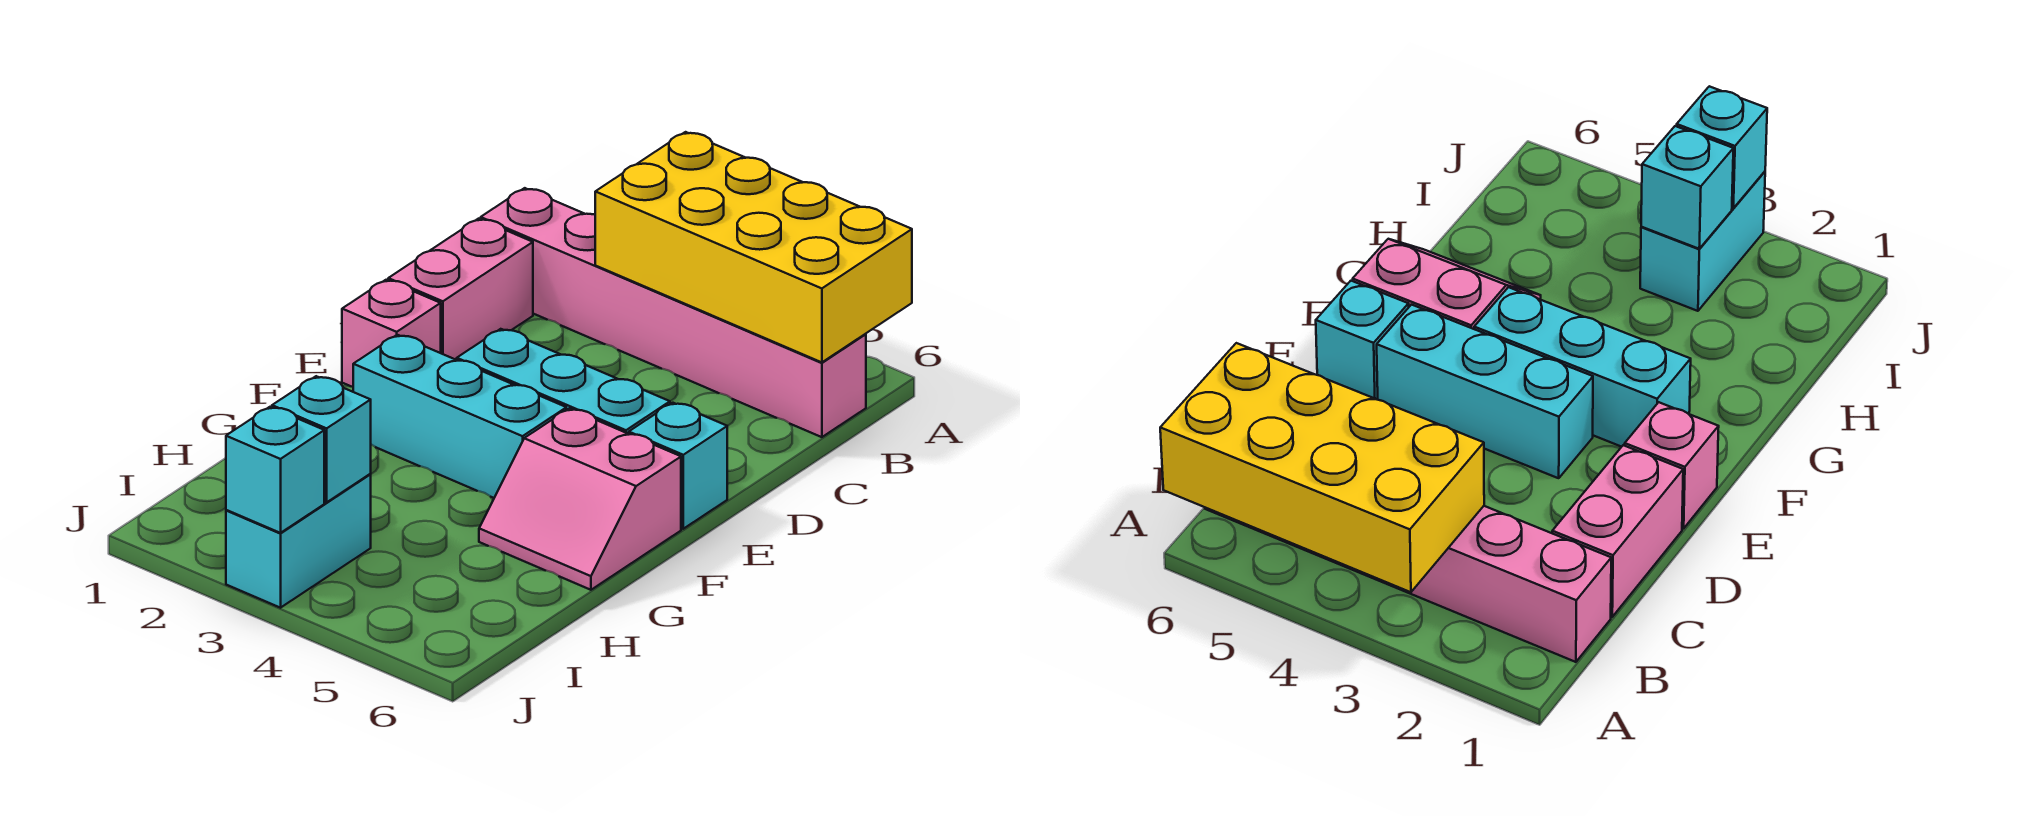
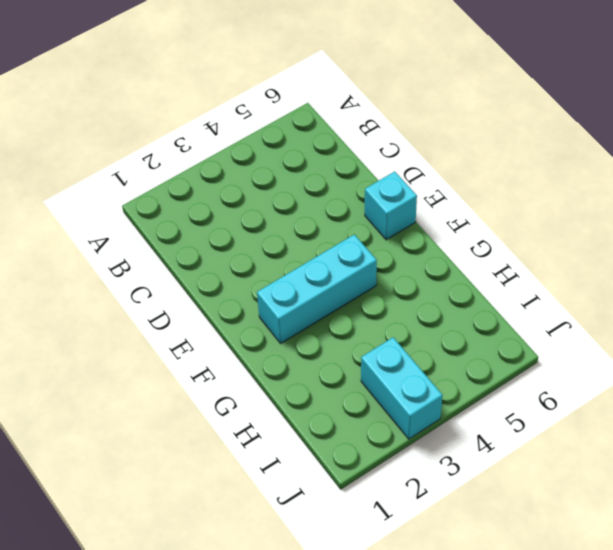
none -> pink 1x6 brick [481,188,866,437]
none -> pink 1x2 brick [388,219,533,360]

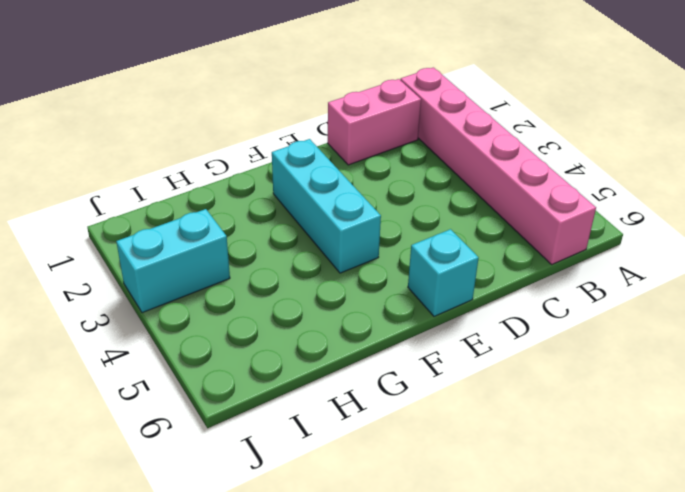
none -> pink 1x1 brick [342,280,441,387]
none -> cyan 1x3 brick [457,329,670,434]

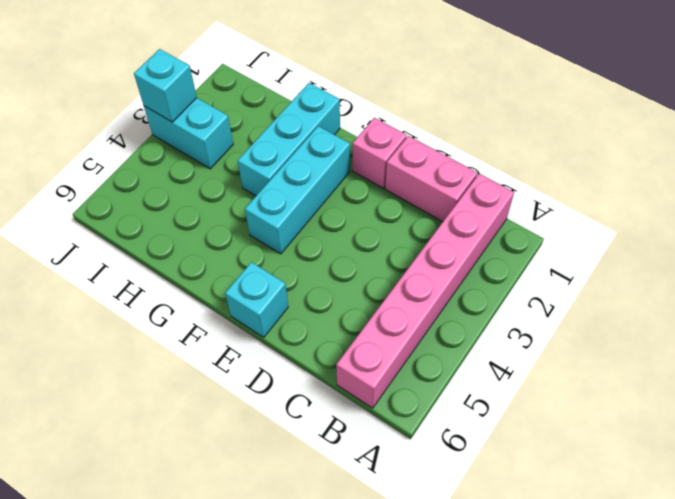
cyan 1x3 brick [238,83,340,196] -> cyan 1x3 brick moved to [457,329,670,434]
none -> pink 2x2 slope [479,409,681,590]
none -> yellow 2x4 brick [595,132,912,362]

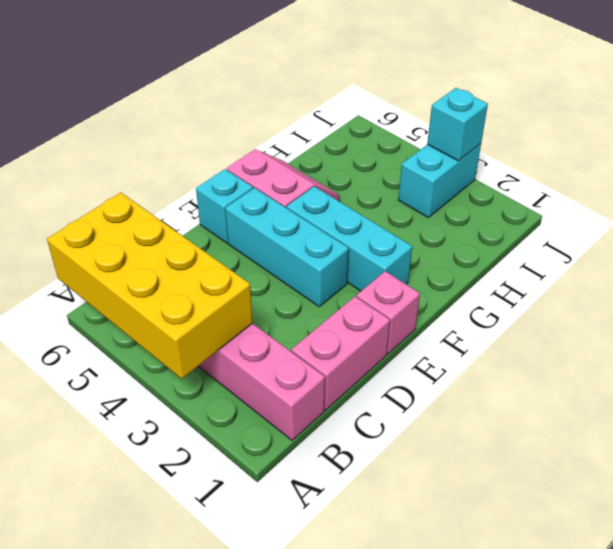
none -> cyan 1x1 brick [272,376,371,502]

